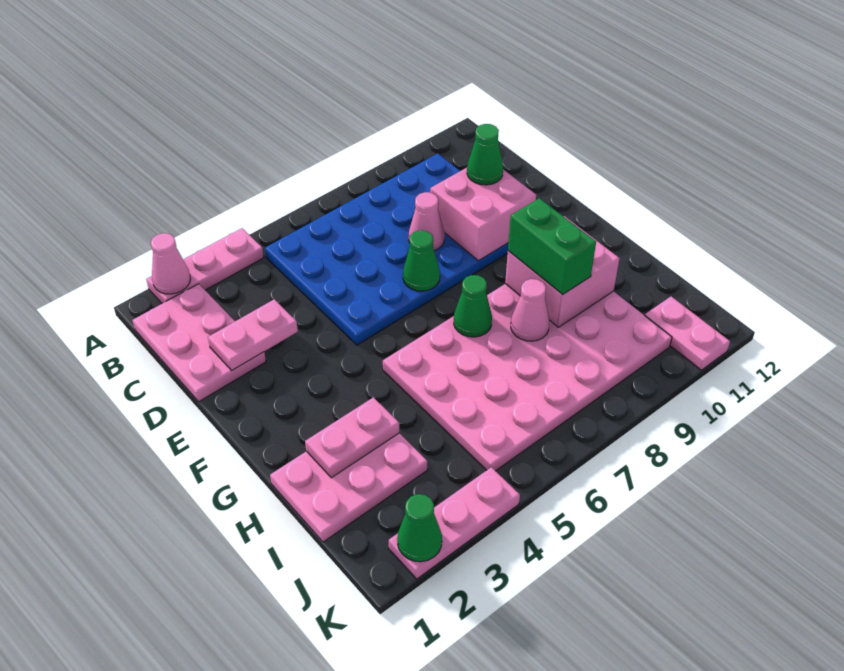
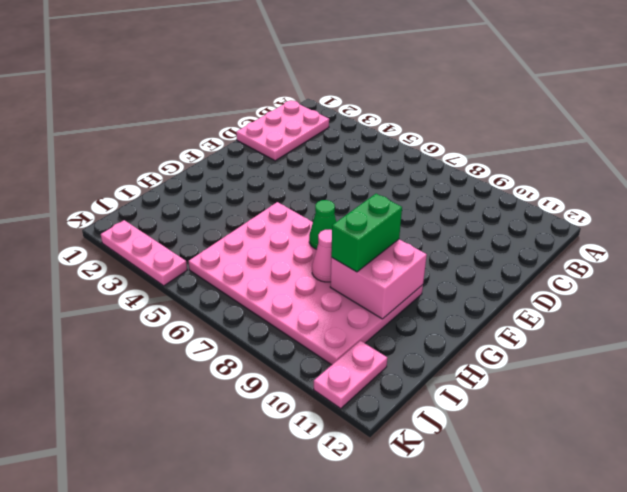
none -> pink 1x3 plate [146,228,264,303]
none -> blue 4x6 plate [265,153,508,345]
none -> pink 2x3 plate [270,433,427,542]

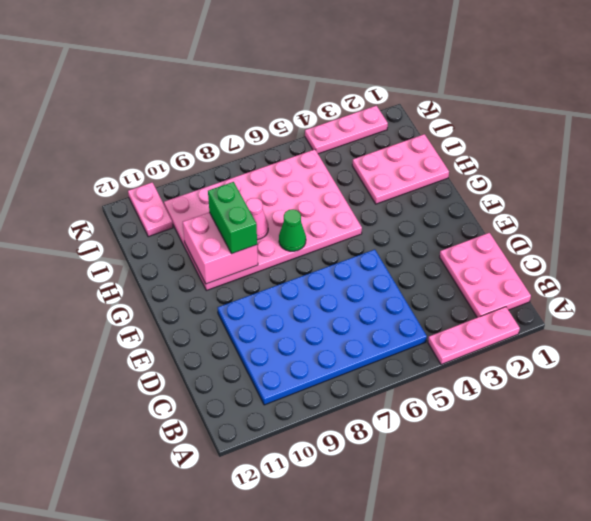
none -> pink 1x1 cone [151,233,191,294]
none -> pink 1x2 plate [208,299,298,370]
none -> pink 1x1 cone [409,192,445,251]

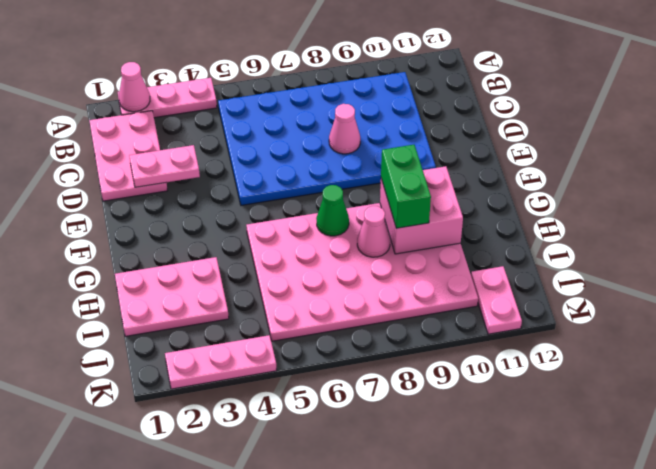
none -> pink 2x2 brick [430,168,536,261]
none -> green 1x1 cone [403,230,440,291]
none -> pink 1x2 plate [305,397,399,478]

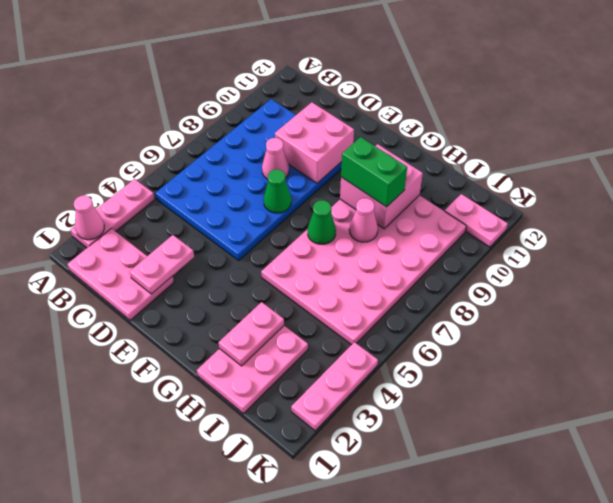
none -> green 1x1 cone [397,494,442,562]
none -> green 1x1 cone [467,124,503,185]

